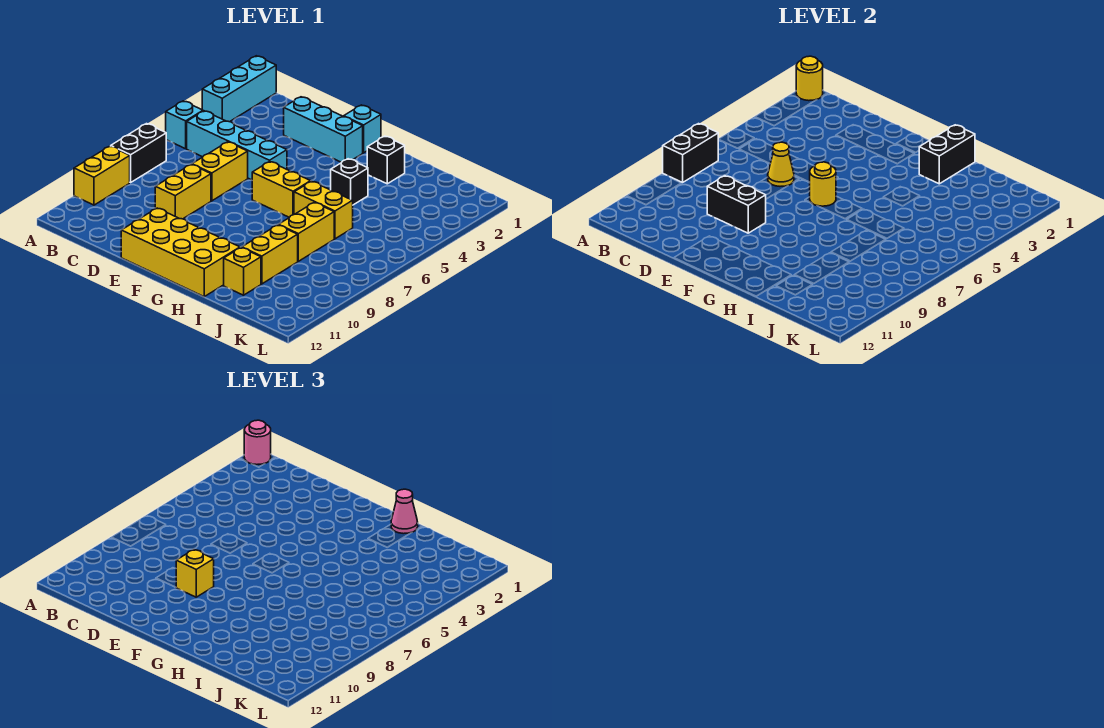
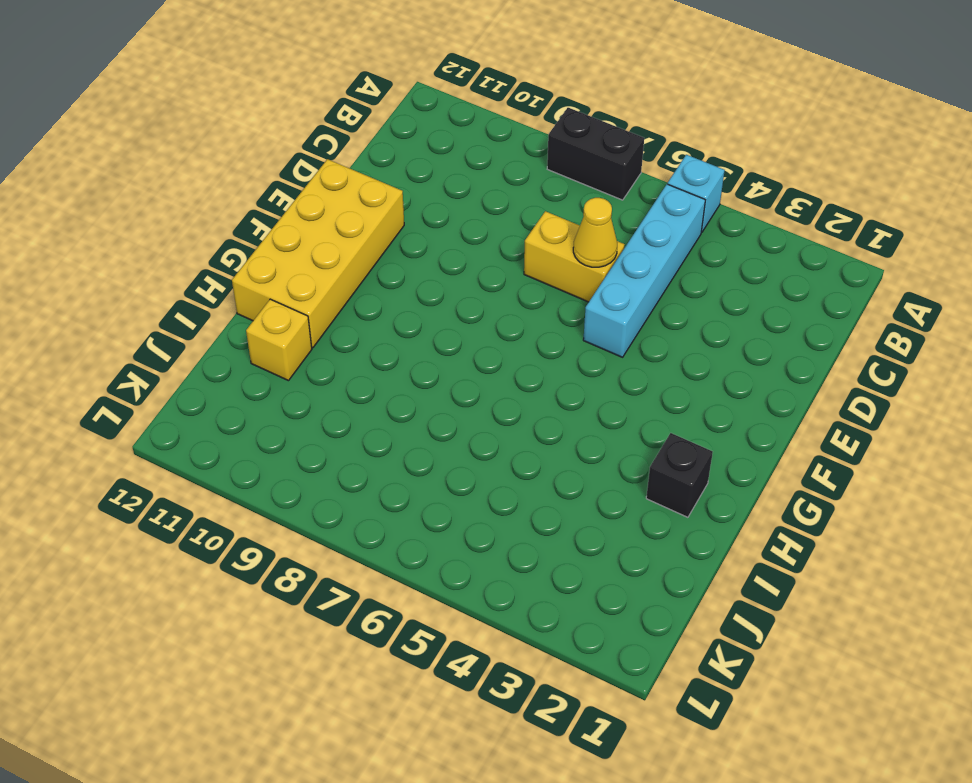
none -> cyan 1x3 brick [202,56,276,122]
none -> yellow 1x2 brick [74,146,130,205]
none -> cyan 1x3 brick [284,97,363,162]

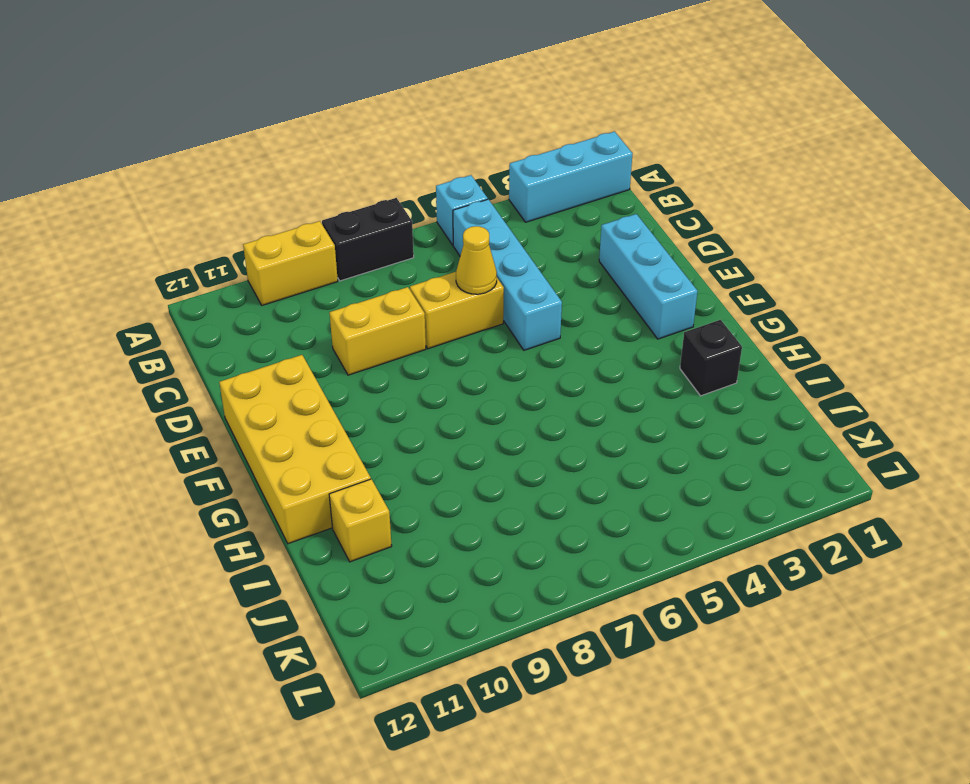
none -> cyan 1x1 brick [344,105,381,153]
none -> yellow 1x2 brick [252,162,311,217]
none -> black 1x1 brick [331,159,368,205]

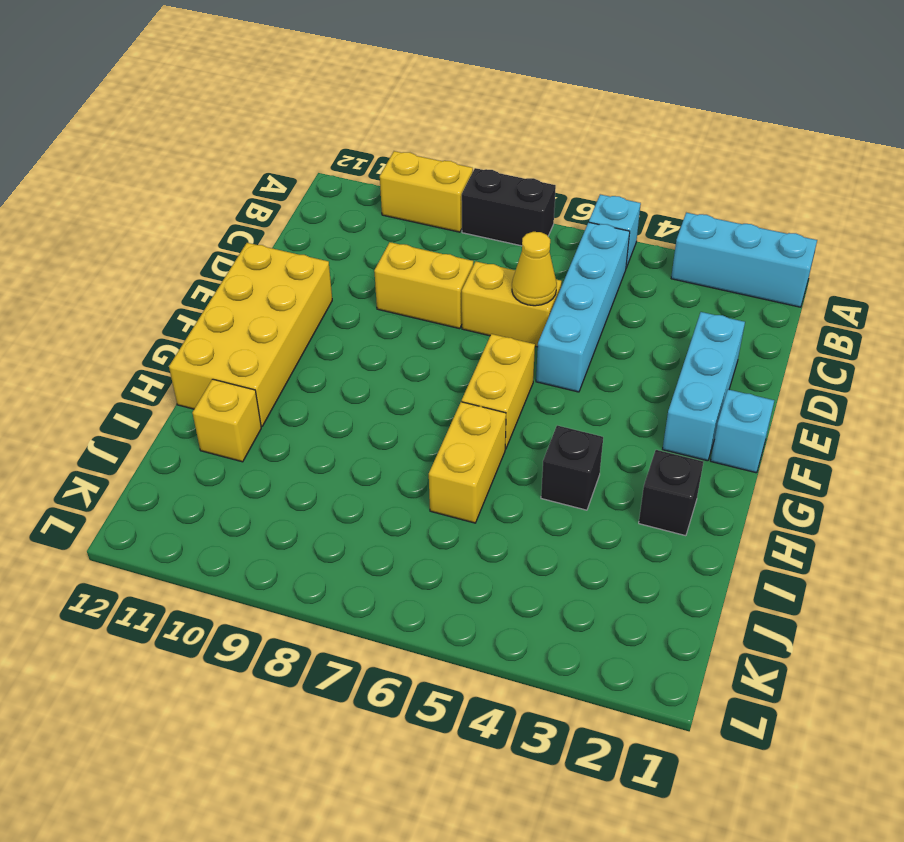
none -> yellow 1x2 brick [278,202,334,261]
none -> yellow 1x2 brick [242,225,298,284]
none -> yellow 1x1 round brick [796,56,823,101]

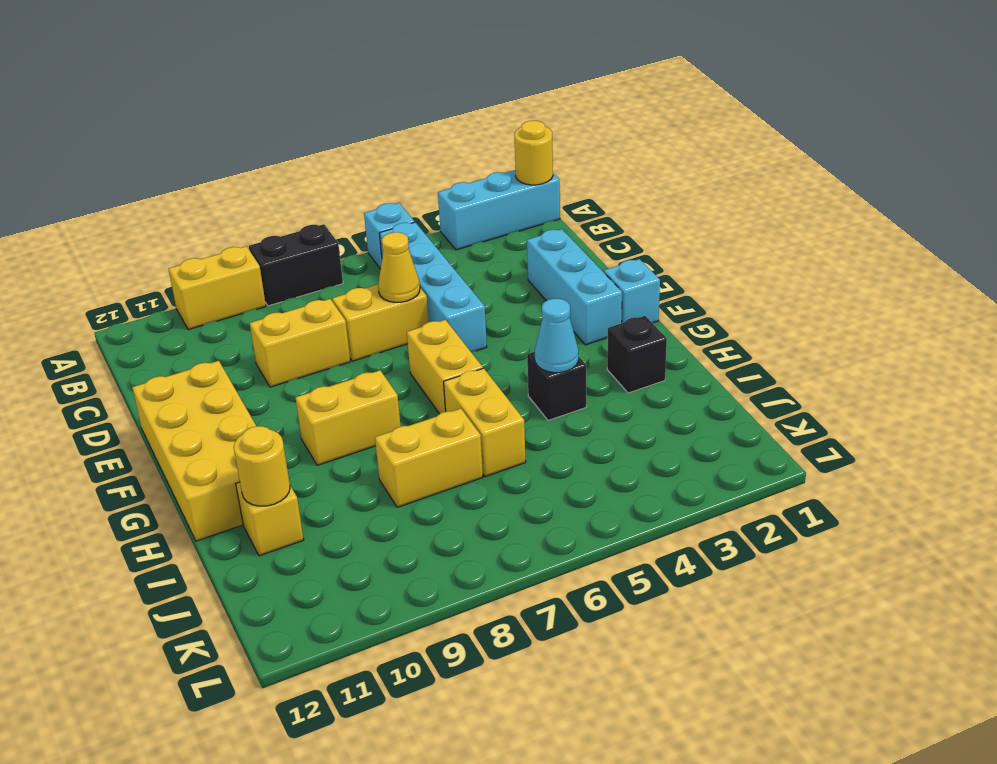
yellow 1x2 brick [296,370,401,465] -> yellow 1x2 brick moved to [242,225,298,284]
cyan 1x1 cone [535,299,578,373] -> none
yellow 1x1 round brick [234,426,290,506] -> yellow 1x1 round brick moved to [810,162,836,206]
none -> black 1x2 brick [663,124,719,182]
none -> black 1x2 brick [707,176,766,233]
none -> black 1x2 brick [919,125,975,184]

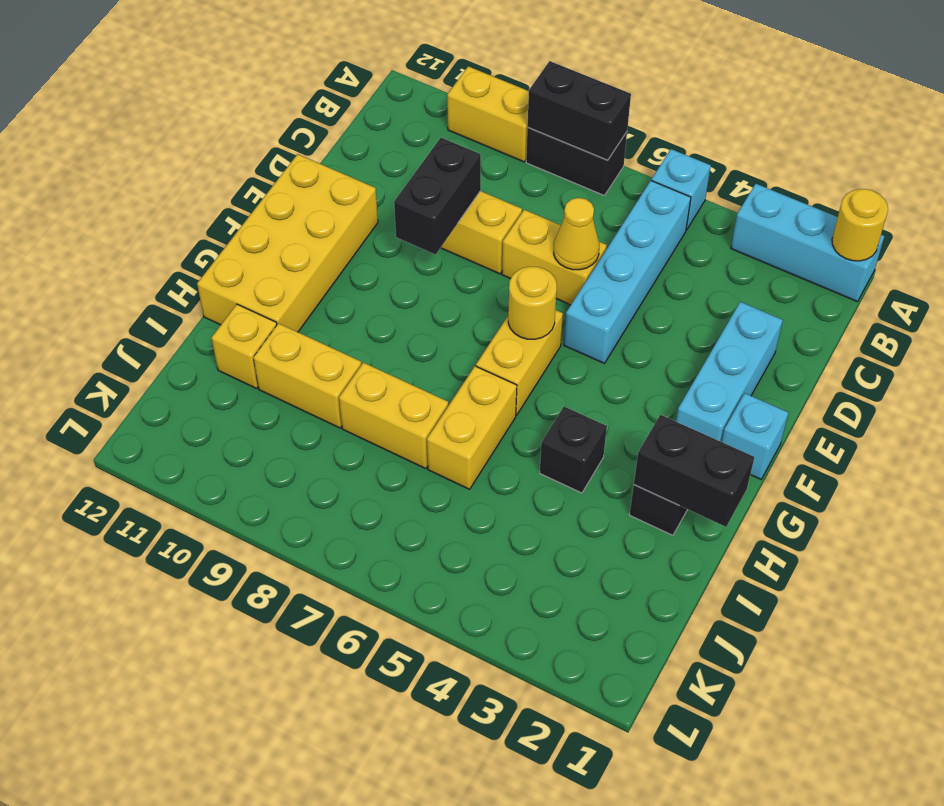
none -> pink 1x1 round brick [244,420,271,465]
none -> yellow 1x1 brick [176,550,214,597]
none -> pink 1x1 cone [391,489,418,534]

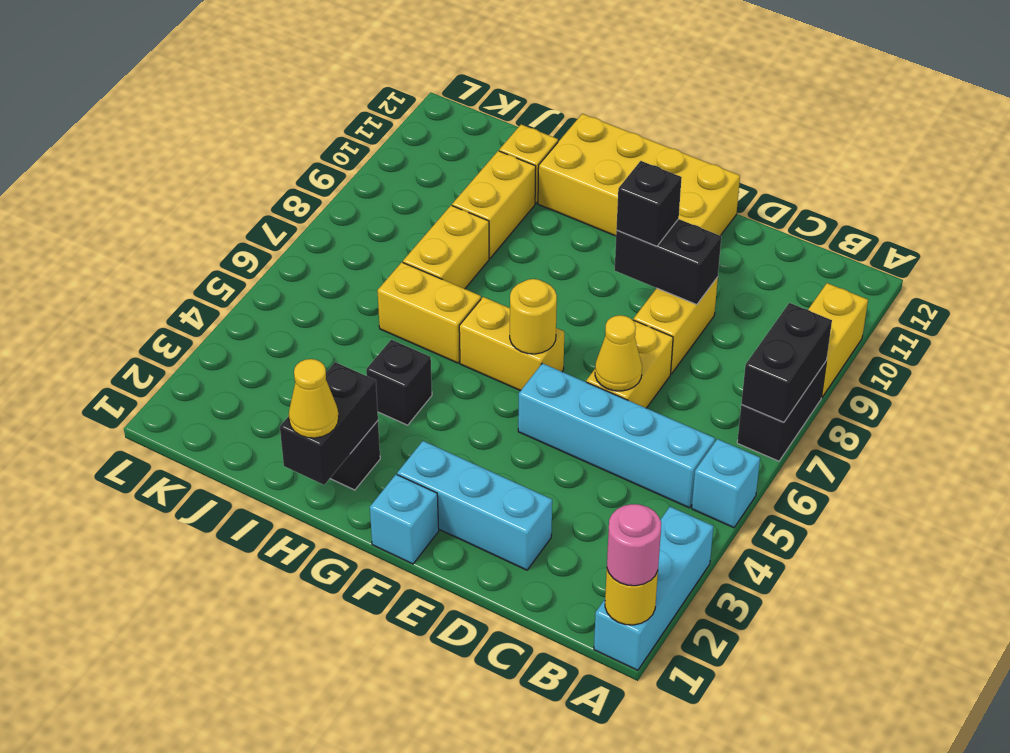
black 1x1 brick [616,161,682,246] -> yellow 1x1 brick [176,550,214,597]
yellow 1x1 cone [289,359,339,438] -> pink 1x1 cone [391,489,418,534]

